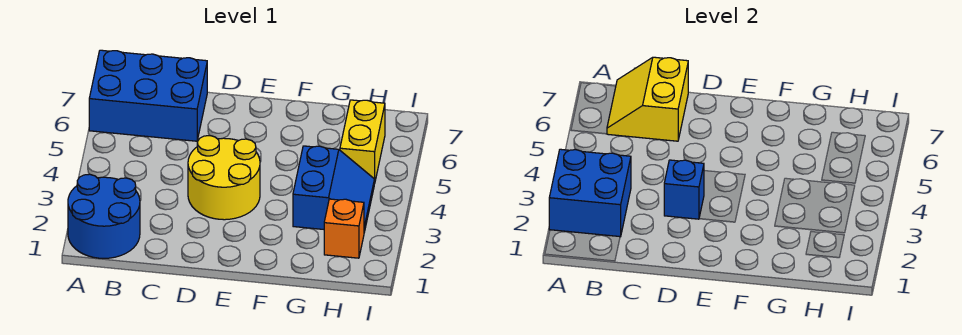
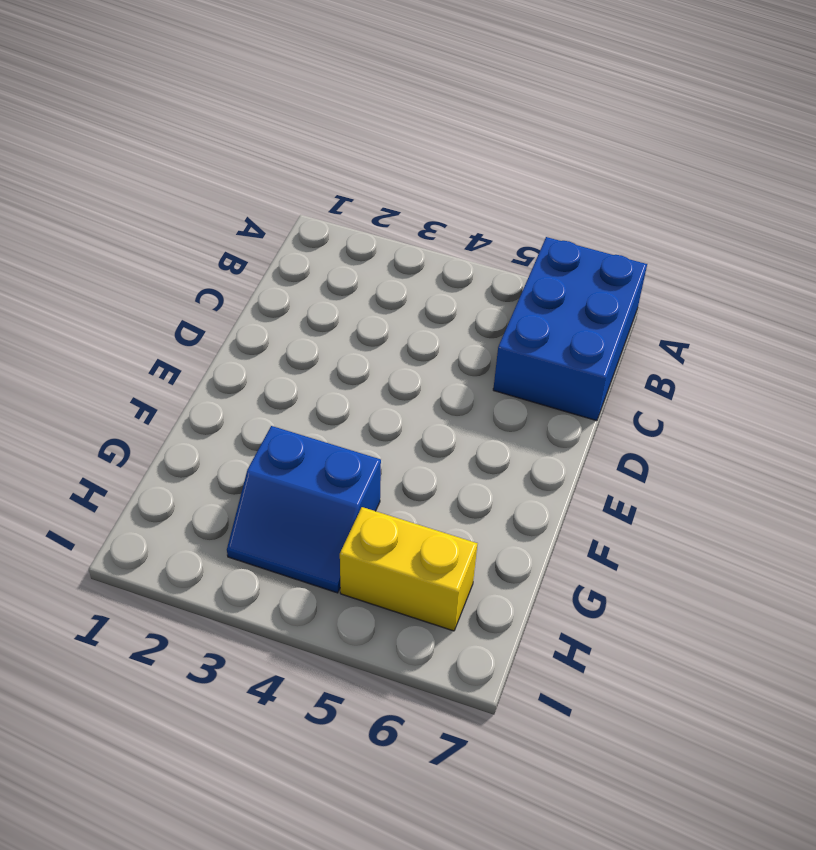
none -> blue 2x2 round brick [68,174,140,258]
none -> yellow 2x2 round brick [188,136,260,220]

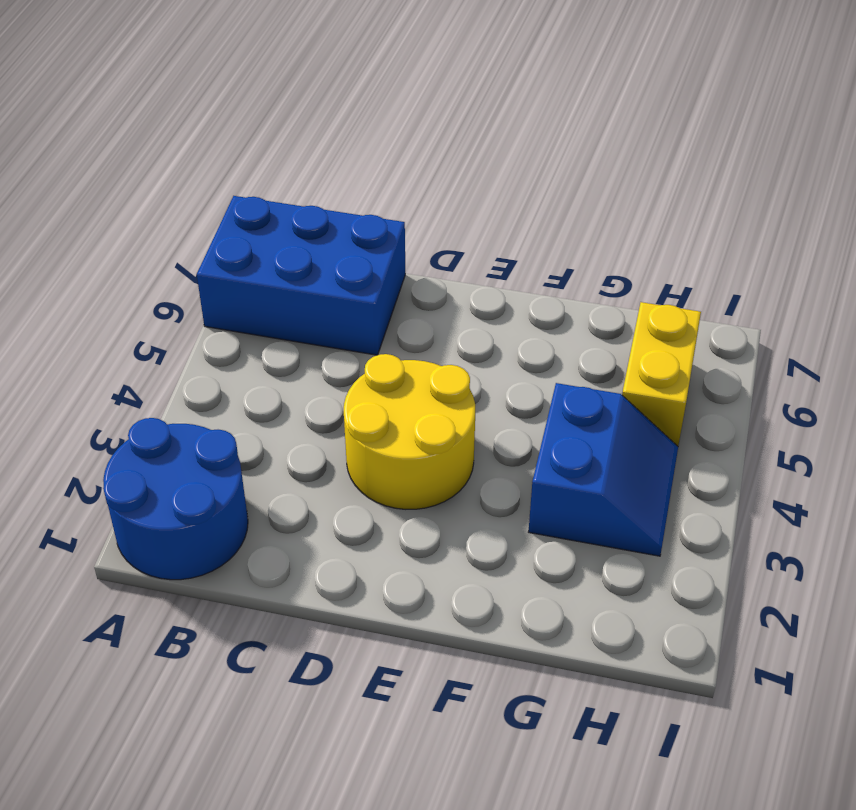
none -> orange 1x1 brick [324,199,364,258]
none -> blue 2x2 brick [549,149,631,237]

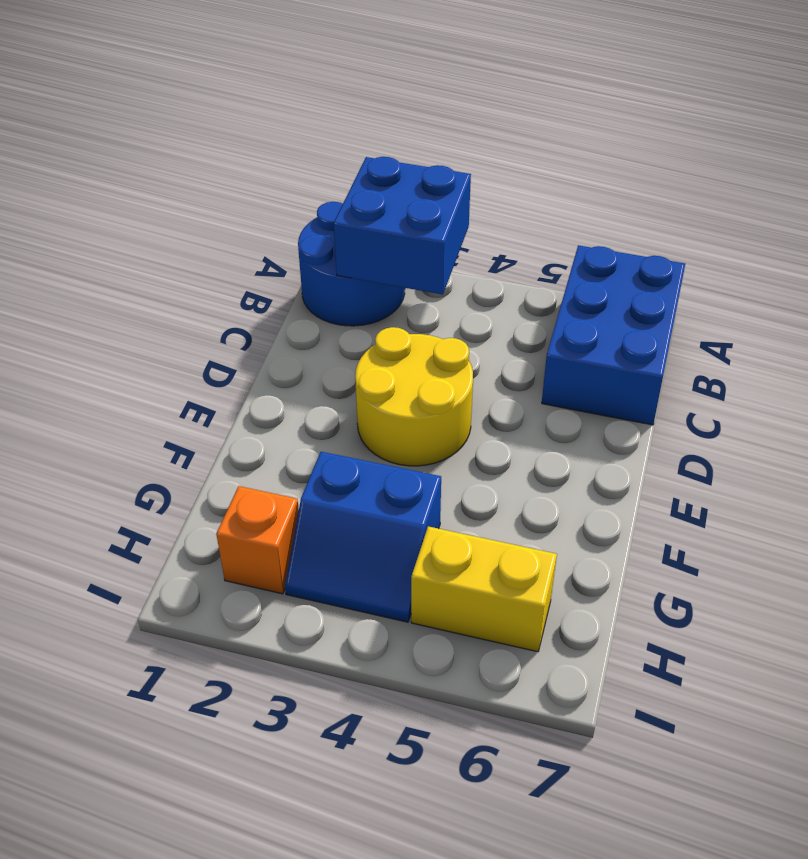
none -> yellow 2x2 slope [607,57,688,141]
none -> blue 1x1 brick [664,160,704,219]

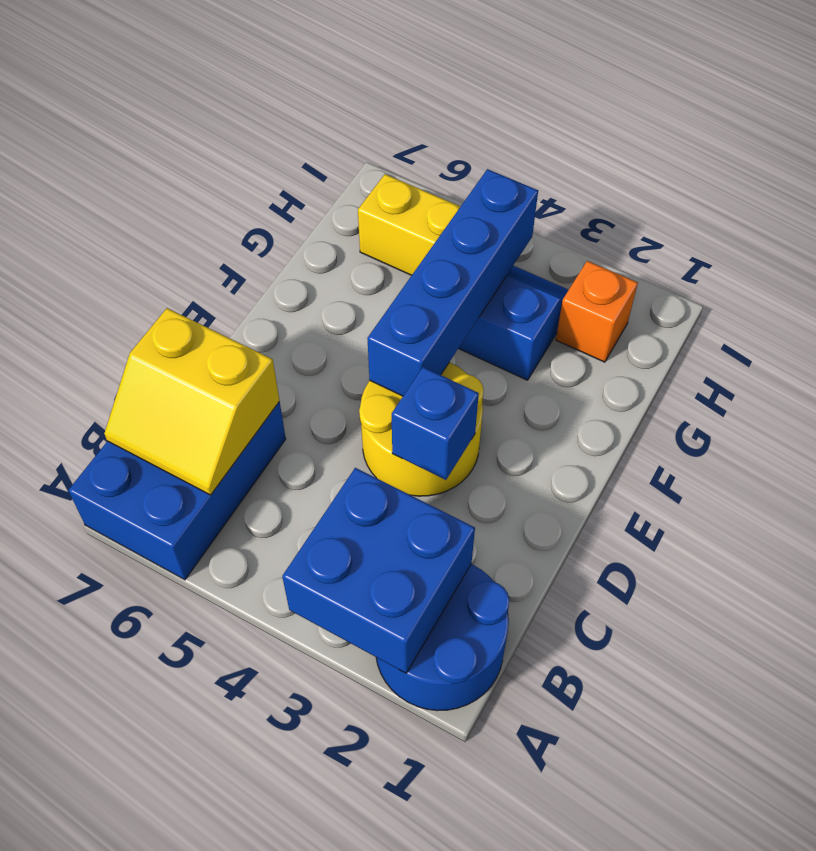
blue 1x4 brick [367,169,538,396] -> none

